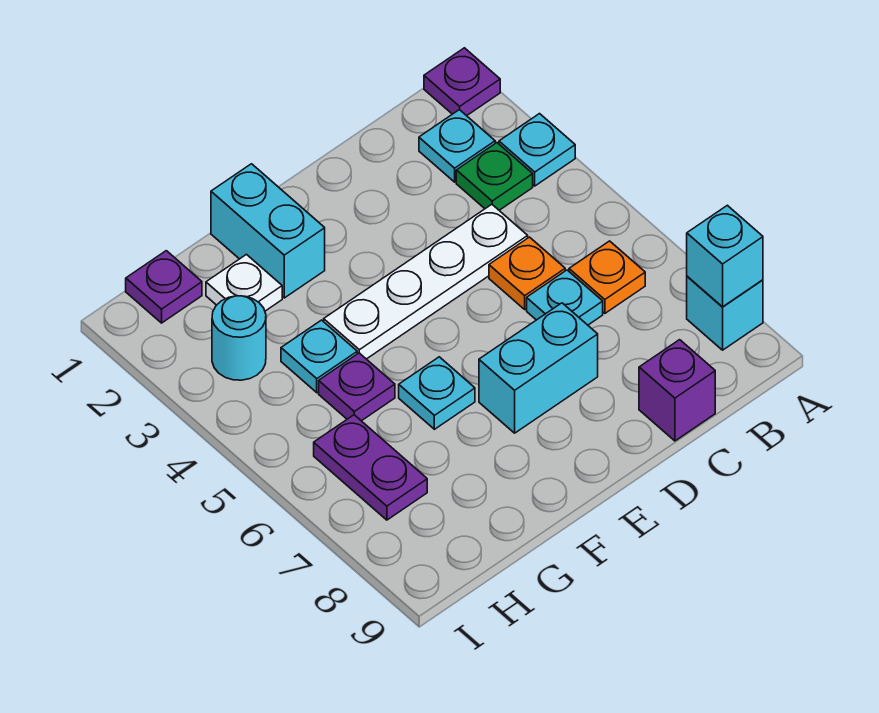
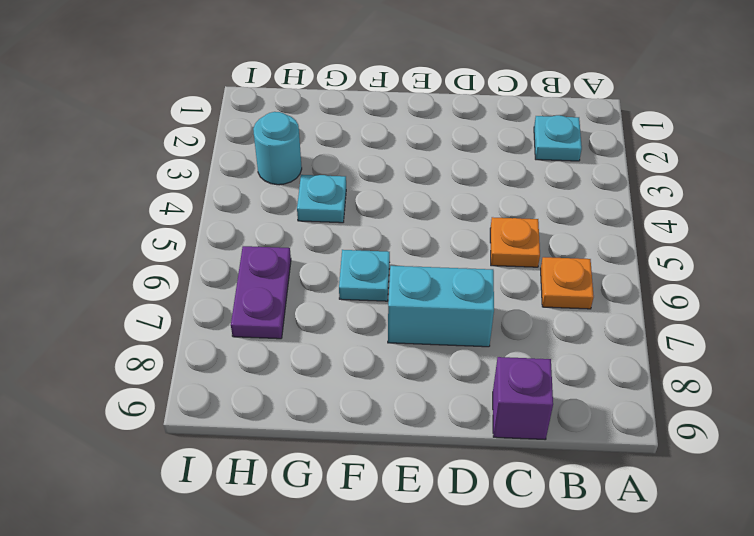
none -> purple 1x1 plate [424,48,500,116]
none -> cyan 1x1 plate [499,114,575,186]
none -> cyan 1x1 brick [687,276,763,350]

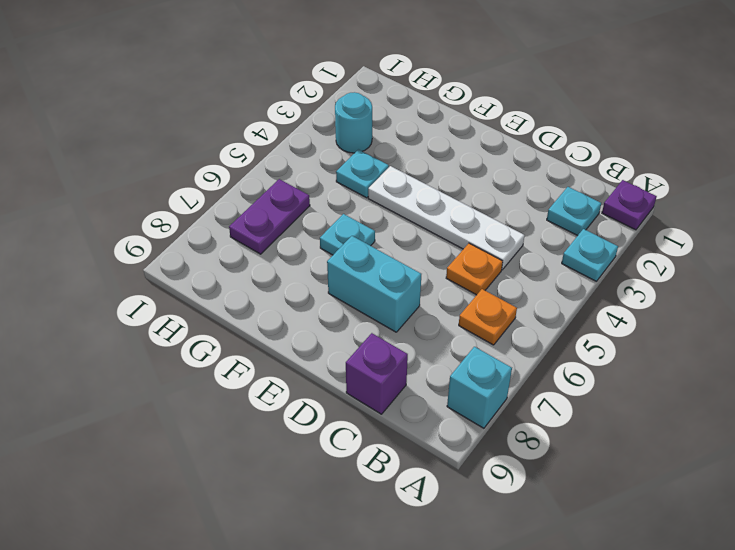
none -> green 1x1 plate [456,143,533,210]
none -> cyan 1x1 plate [527,270,603,325]
none -> cyan 1x2 brick [211,164,325,298]

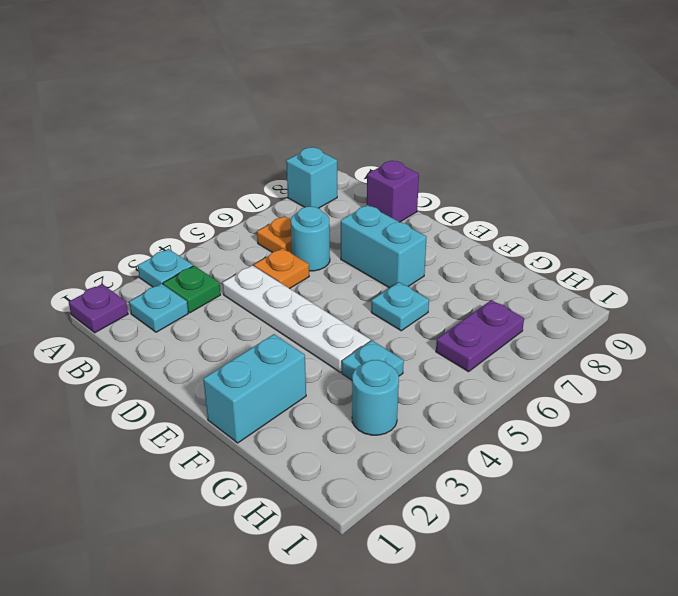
cyan 1x1 round brick [291,207,330,271] -> cyan 1x1 plate [527,270,603,325]
none -> white 1x1 plate [206,255,282,311]
none -> purple 1x1 plate [319,353,395,421]
none -> purple 1x1 plate [126,251,202,323]

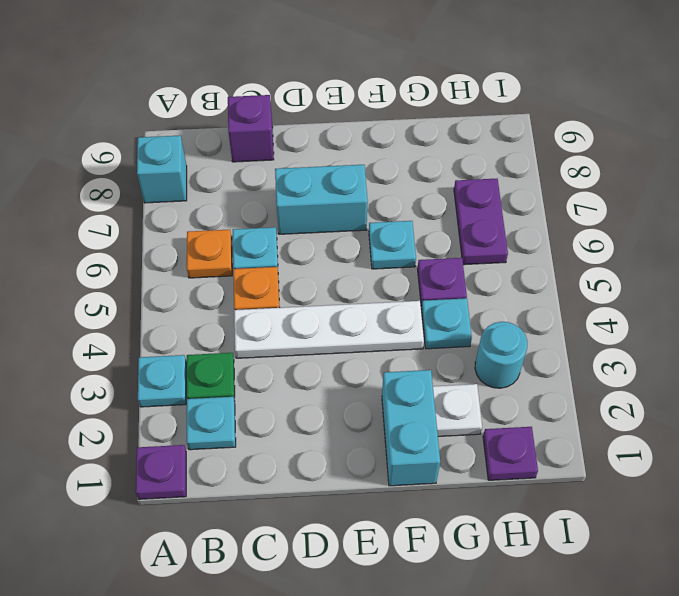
none -> cyan 1x1 brick [687,205,763,307]

